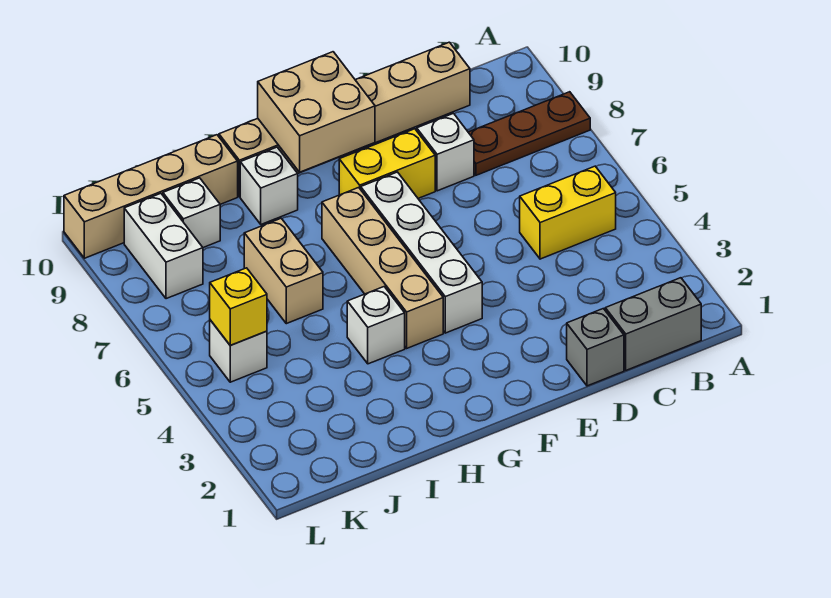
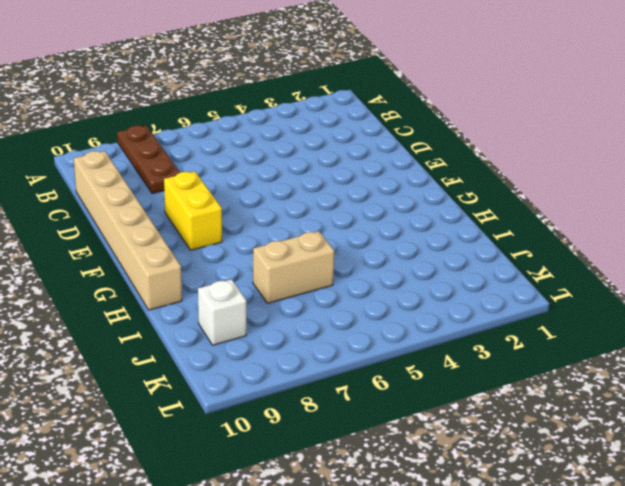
none -> grey 1x2 brick [605,278,701,370]
none -> yellow 1x2 brick [520,166,616,259]
none -> grey 1x1 brick [567,309,624,386]

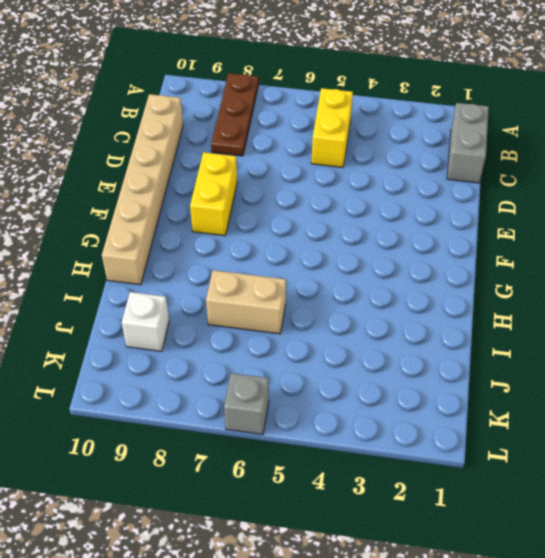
grey 1x1 brick [224,373,269,434] -> grey 1x1 brick moved to [567,309,624,386]
none -> white 1x1 brick [417,113,474,191]
none -> white 1x4 brick [361,172,482,333]
none -> tan 1x4 brick [322,188,443,348]

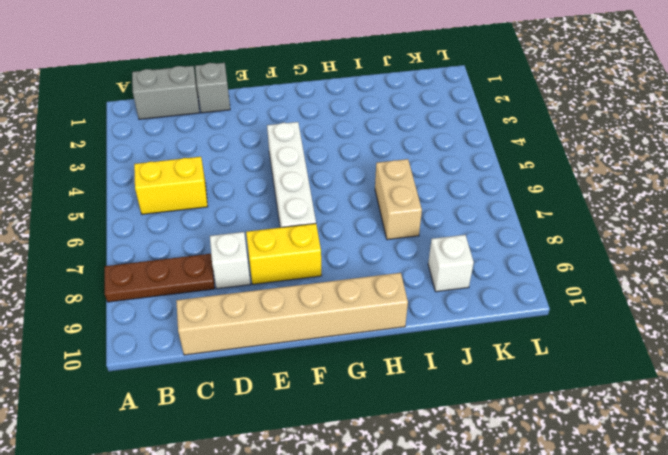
none -> tan 1x4 brick [322,188,443,348]
none -> white 1x1 brick [347,287,405,364]
none -> white 1x1 brick [240,147,298,224]

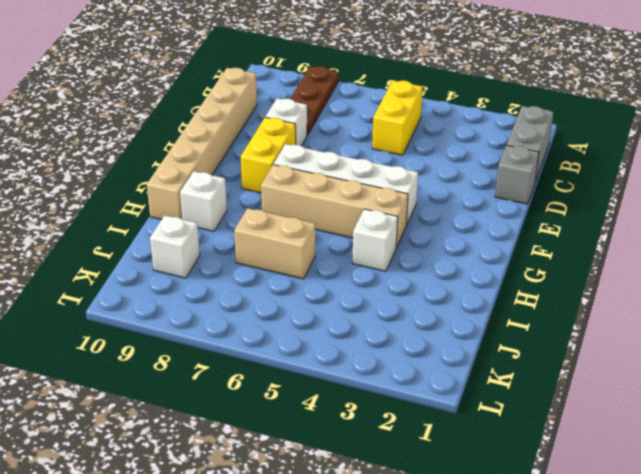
none -> tan 1x4 brick [64,135,238,258]
none -> white 1x1 brick [210,320,267,382]
none -> white 1x2 brick [124,193,203,299]

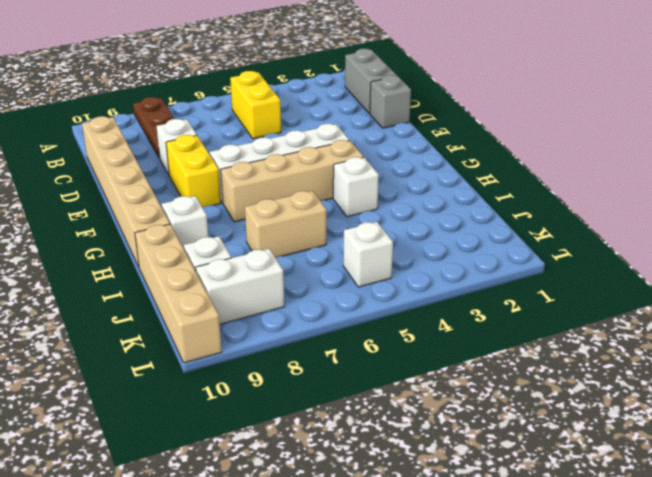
none -> tan 2x2 brick [258,52,375,172]
none -> yellow 1x1 brick [210,268,267,345]

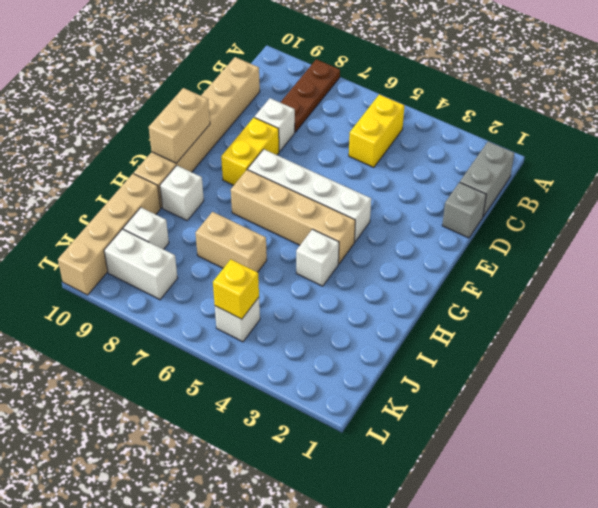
tan 1x2 brick [149,88,210,163] -> tan 2x2 brick [258,52,375,172]

